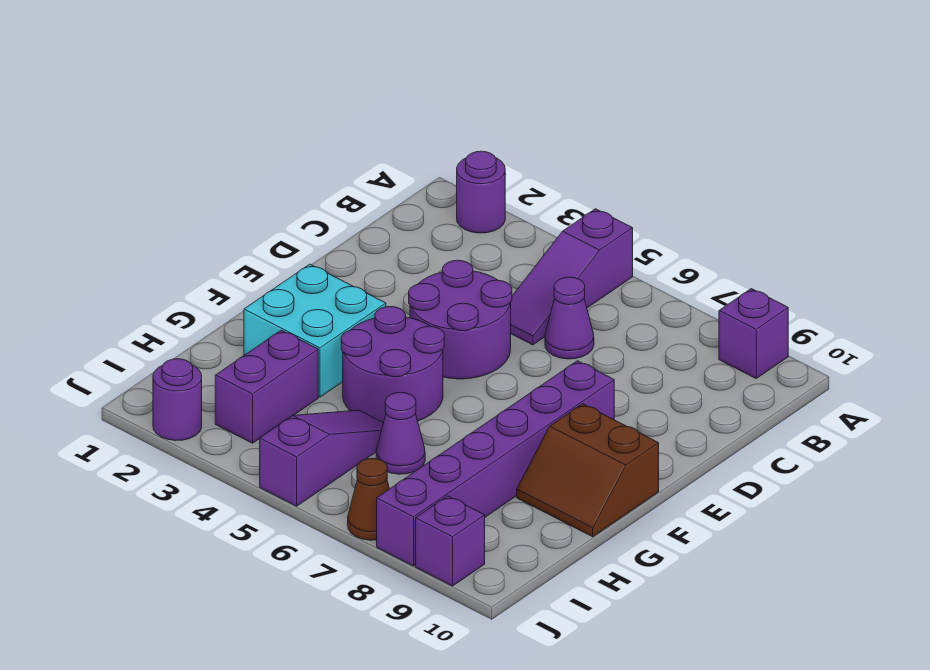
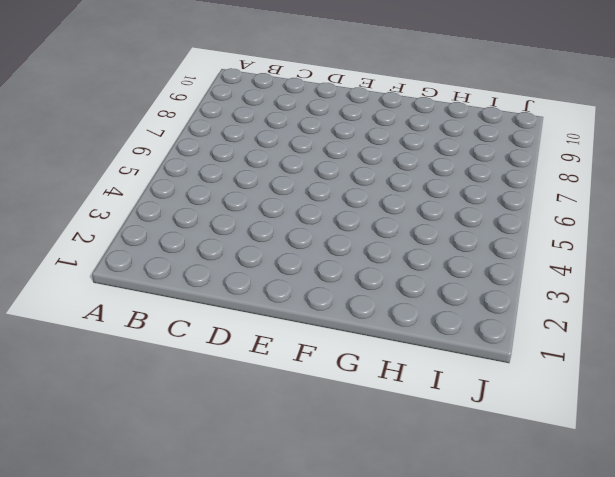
none -> purple 1x1 round brick [457,151,505,233]
none -> purple 1x3 slope [510,209,633,345]
none -> purple 1x1 brick [719,289,788,378]

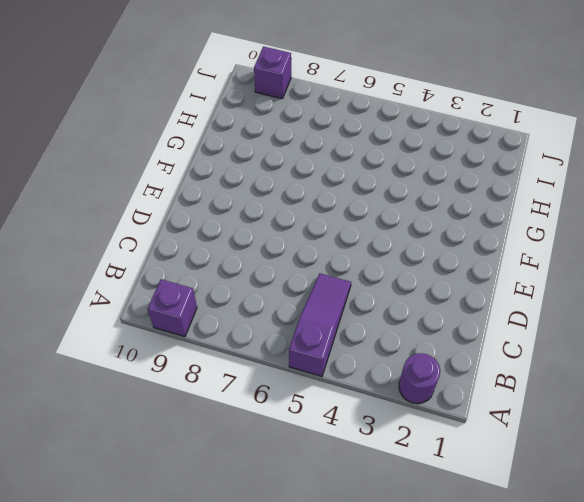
none -> purple 1x1 cone [545,277,594,359]
none -> purple 2x2 round brick [409,260,512,379]
none -> purple 1x6 brick [377,361,614,566]

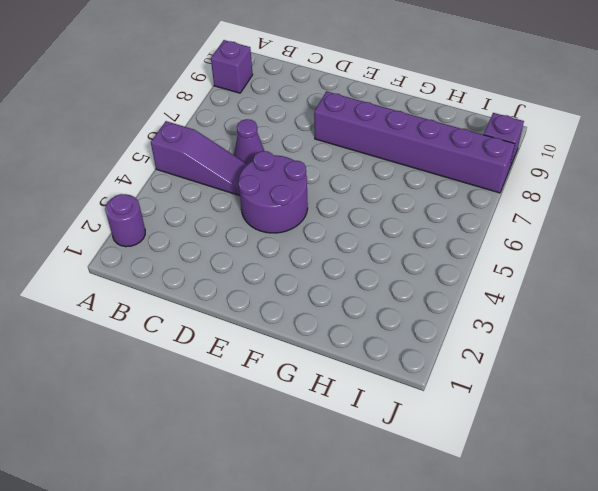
none -> cyan 2x2 brick [244,264,386,397]
none -> purple 2x2 round brick [341,306,444,422]
none -> brown 2x2 slope [517,404,659,537]

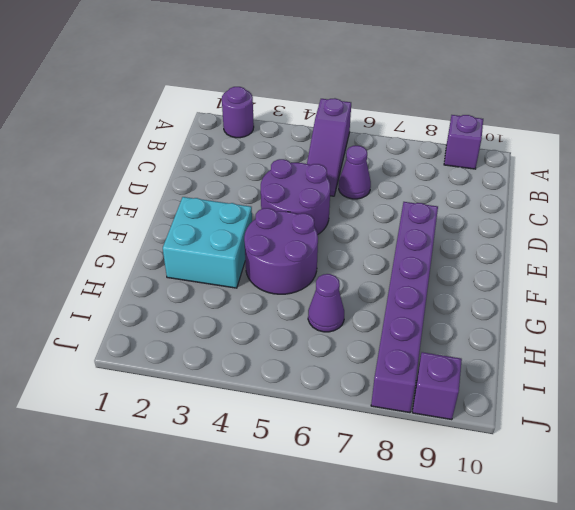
none -> brown 2x2 slope [517,404,659,537]
none -> purple 1x2 brick [215,330,318,443]
none -> purple 1x3 slope [260,410,383,506]

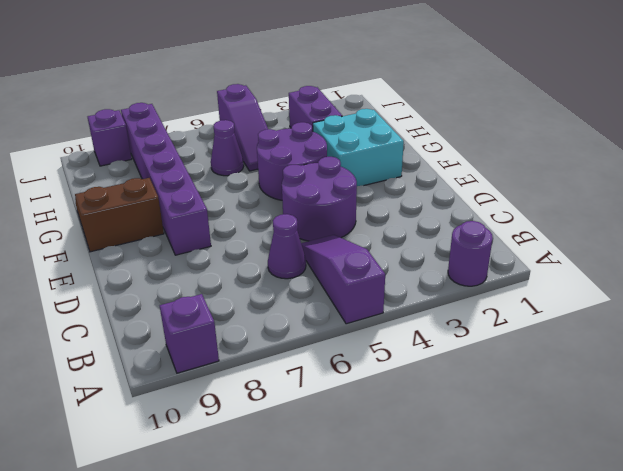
none -> purple 1x1 round brick [153,359,202,441]
none -> brown 1x1 cone [348,459,389,540]

